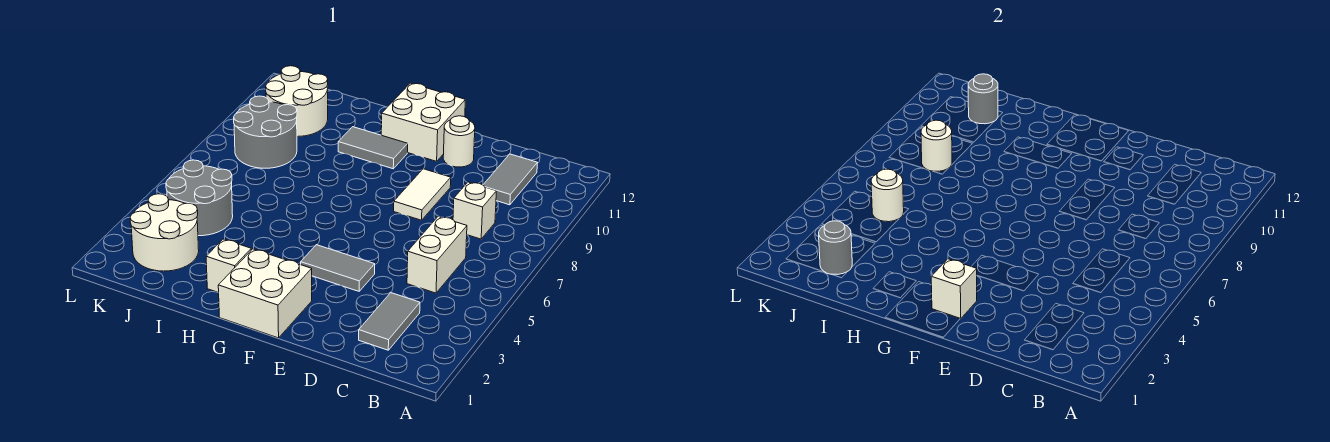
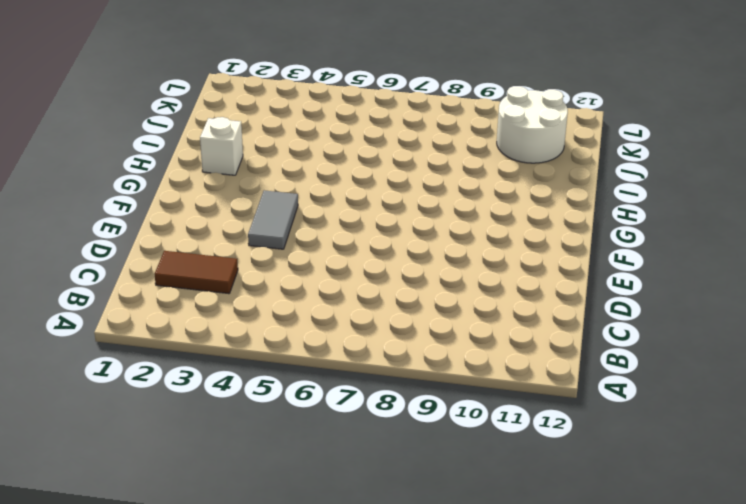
brown 1x2 tile [155,251,238,294] -> grey 1x2 tile [359,293,420,350]
none -> white 1x2 brick [407,216,467,293]
none -> white 1x1 brick [453,182,496,239]
none -> grey 1x2 tile [483,154,537,205]

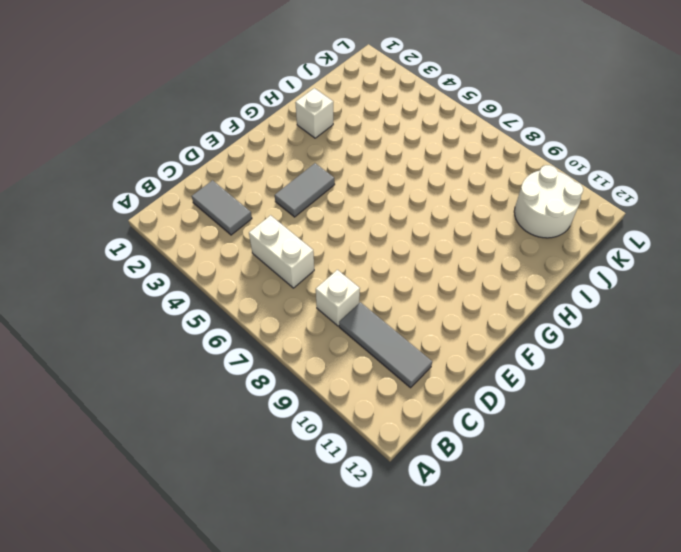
grey 1x3 tile [339,302,432,388] -> grey 1x2 tile [483,154,537,205]
none -> white 1x2 tile [394,169,451,220]
none -> white 1x1 round brick [443,116,475,167]
none -> white 2x2 brick [218,249,312,338]

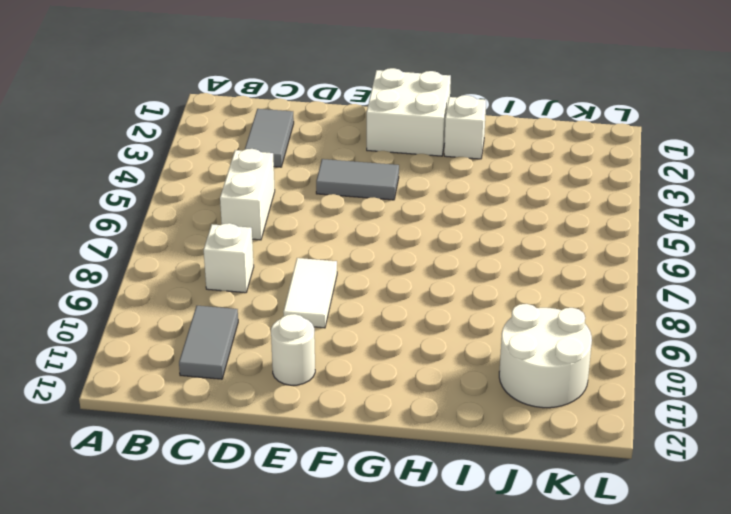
none -> white 2x2 brick [381,83,465,161]
none -> grey 1x2 tile [338,127,408,169]
none -> white 2x2 round brick [130,194,199,271]

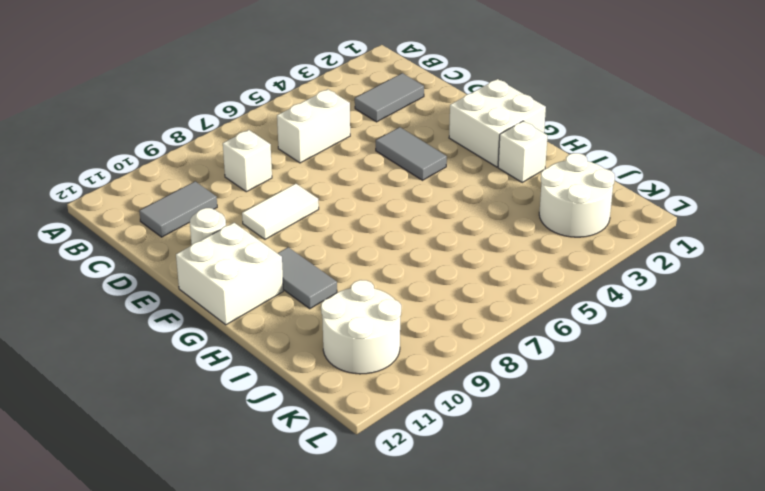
none -> grey 2x2 round brick [166,160,233,236]
none -> grey 2x2 round brick [234,96,297,168]
none -> white 1x1 brick [931,259,977,319]

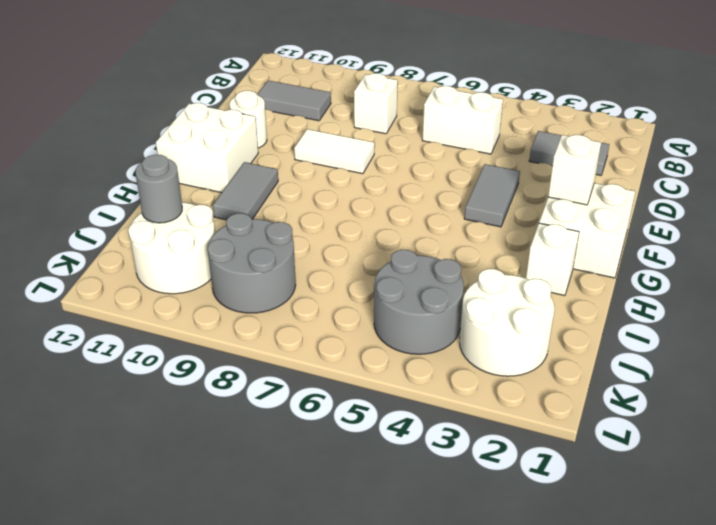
none -> grey 1x1 round brick [819,221,852,275]
none -> white 1x1 round brick [871,169,904,222]
none -> white 1x1 round brick [921,120,952,171]

